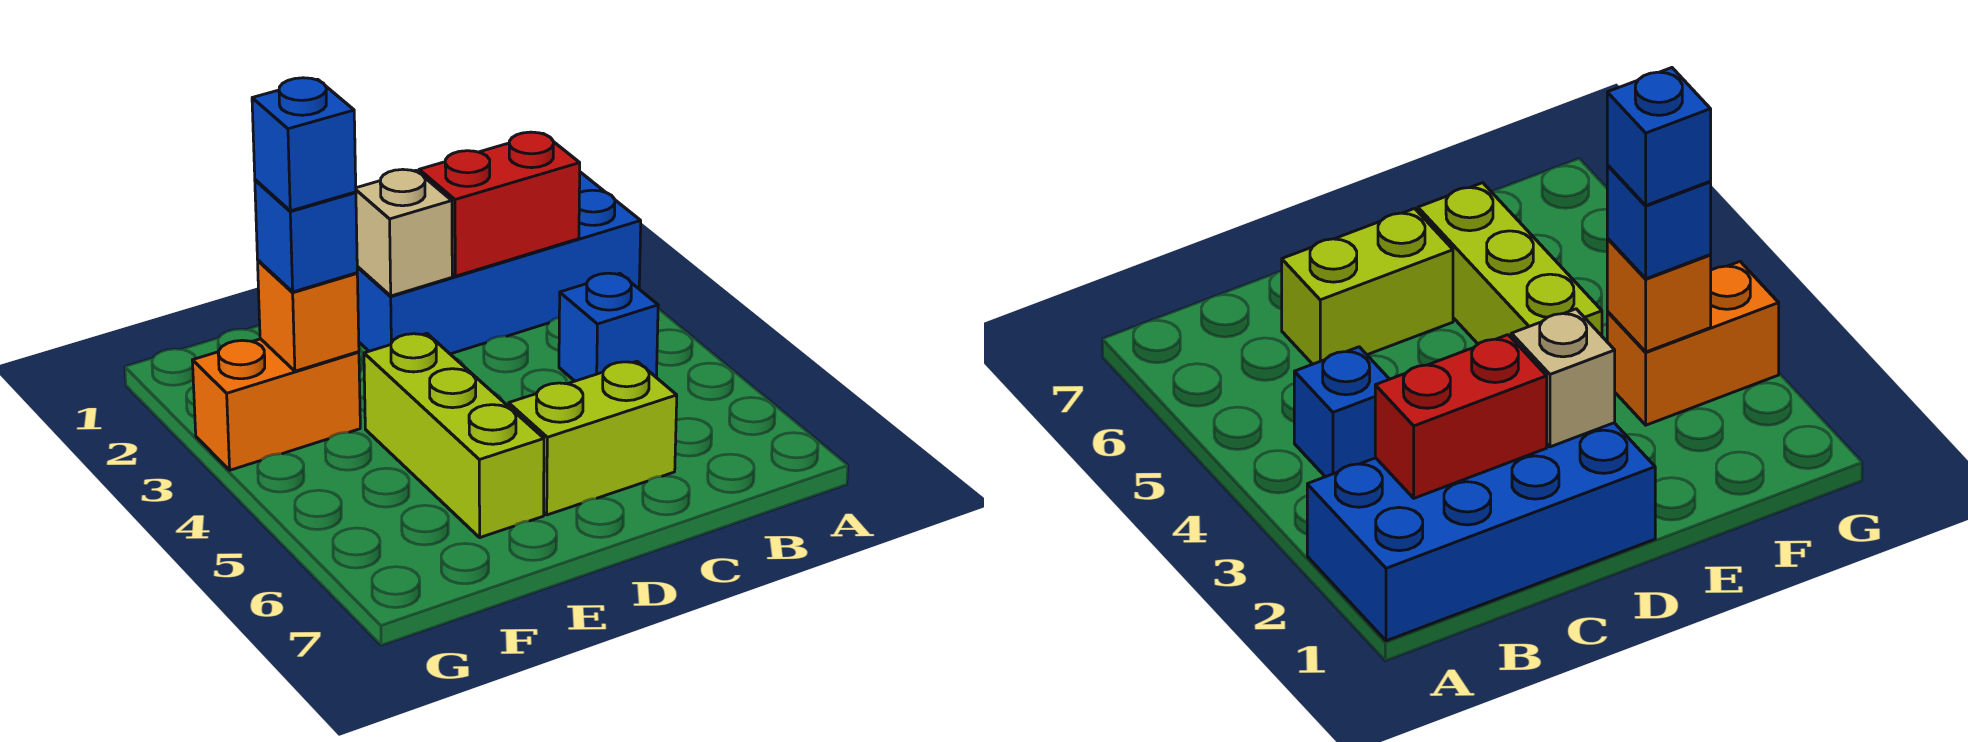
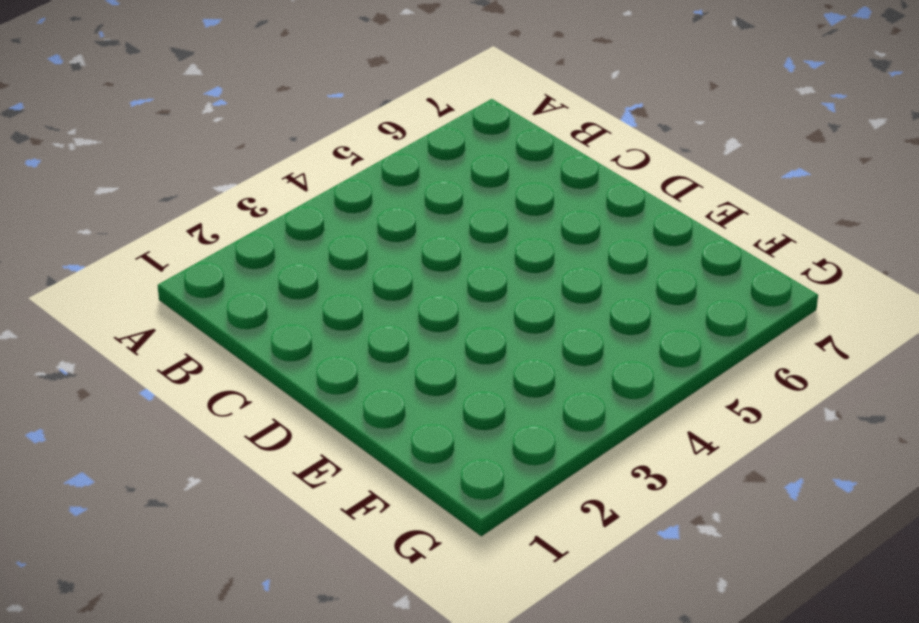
none -> blue 2x4 brick [357,172,641,354]
none -> blue 1x1 brick [559,273,658,381]

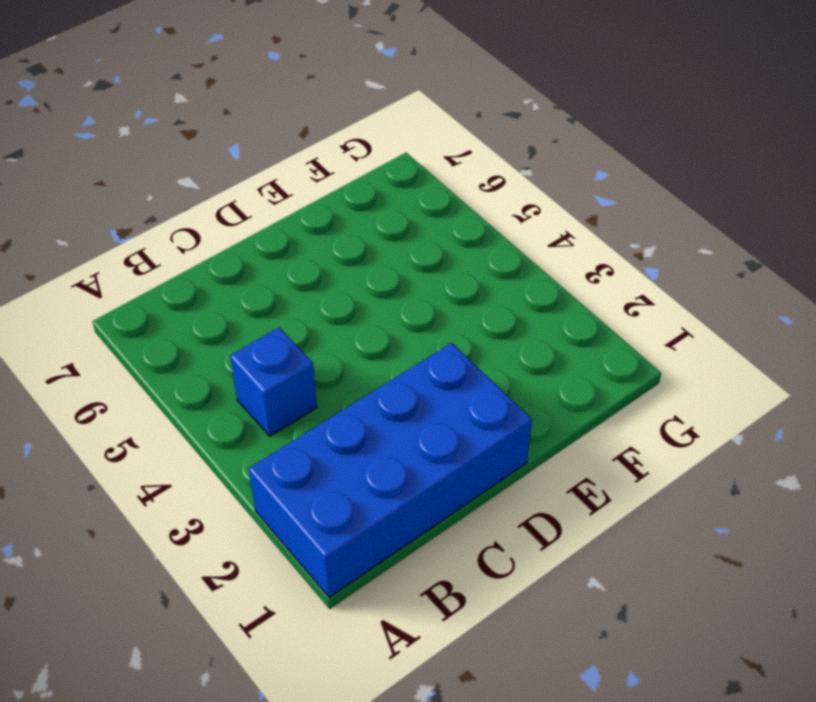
none -> lime 1x2 brick [509,361,677,515]
none -> lime 1x3 brick [364,334,544,538]

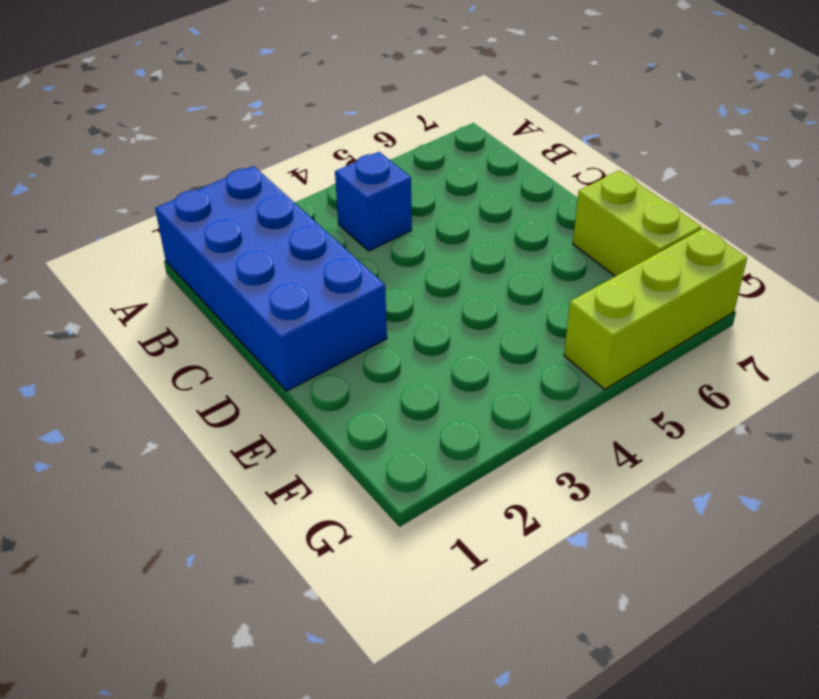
lime 1x2 brick [573,171,701,276] -> lime 1x2 brick moved to [509,361,677,515]
lime 1x3 brick [564,228,747,389] -> lime 1x3 brick moved to [364,334,544,538]
none -> orange 1x2 brick [192,339,360,470]
none -> red 1x2 brick [419,132,580,276]

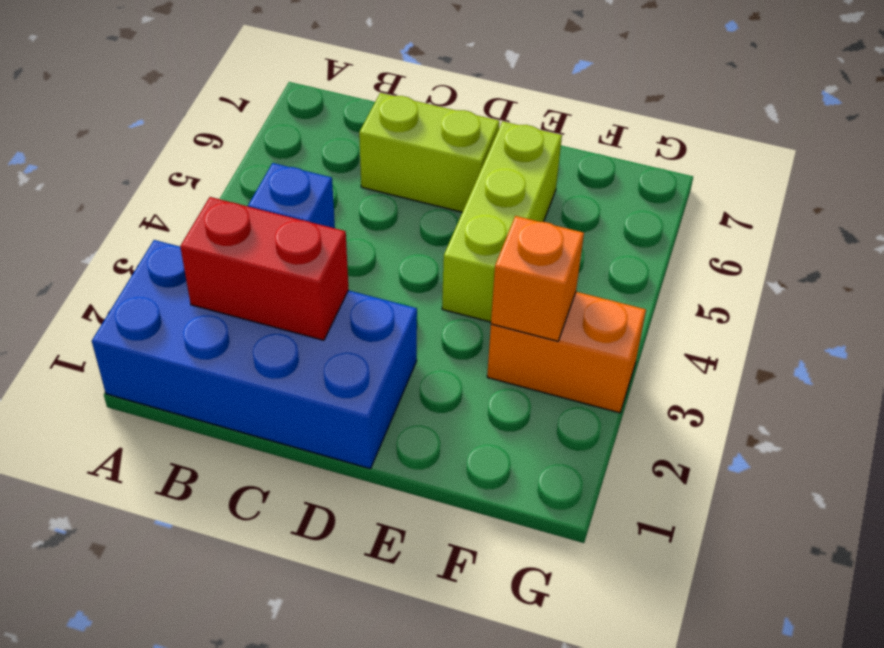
none -> tan 1x1 brick [356,169,452,296]
none -> blue 1x1 brick [255,180,357,292]

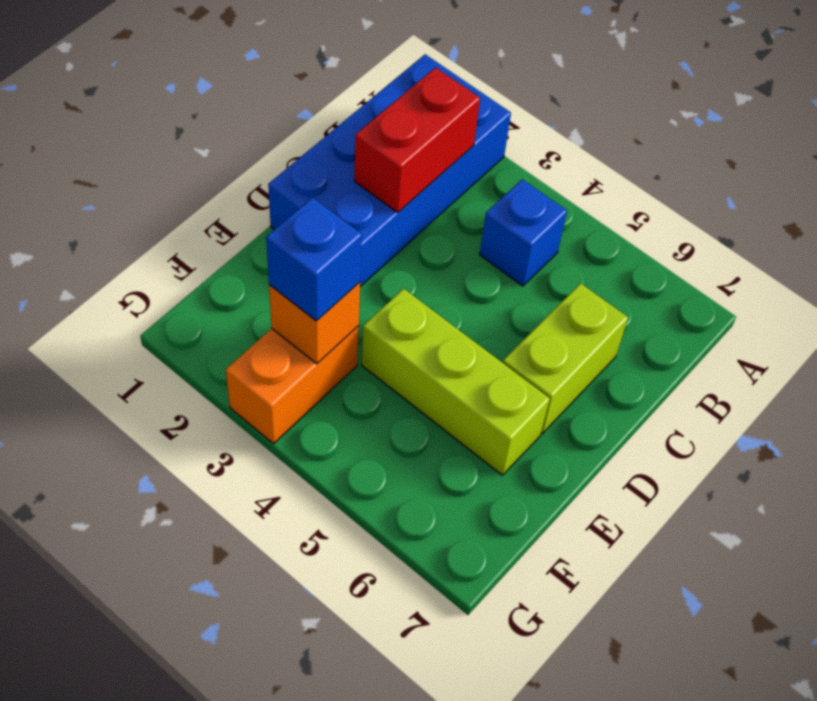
none -> tan 1x1 brick [356,169,452,296]
none -> blue 1x1 brick [252,78,356,211]

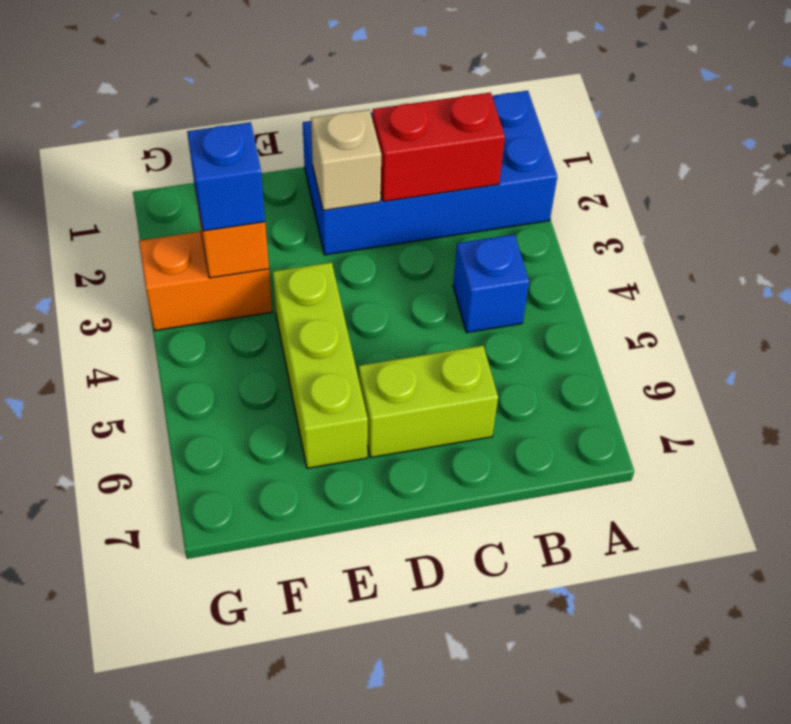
none -> blue 1x1 brick [252,78,356,211]

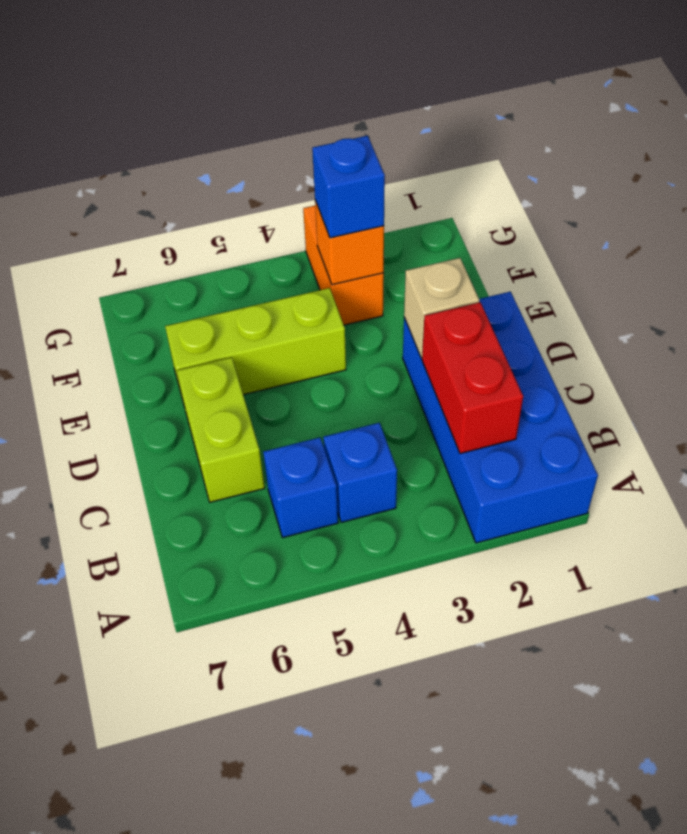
blue 1x1 brick [263,438,338,537] -> blue 1x1 brick moved to [252,78,356,211]

